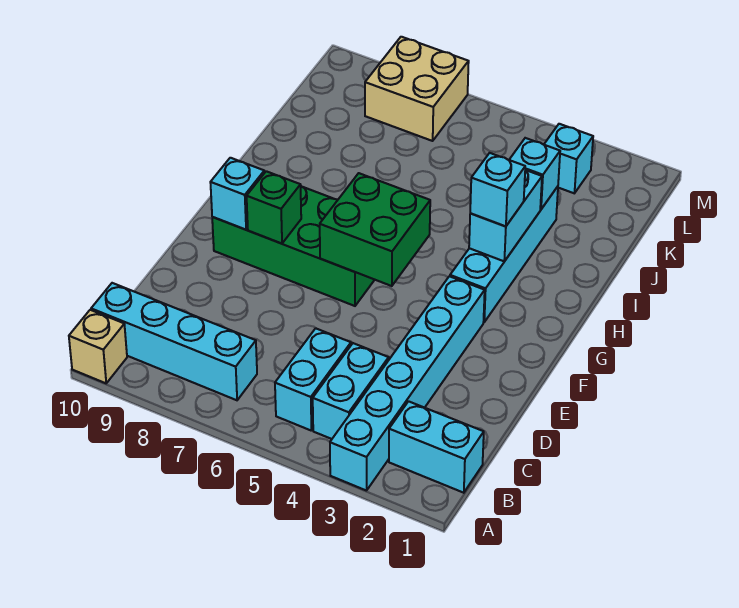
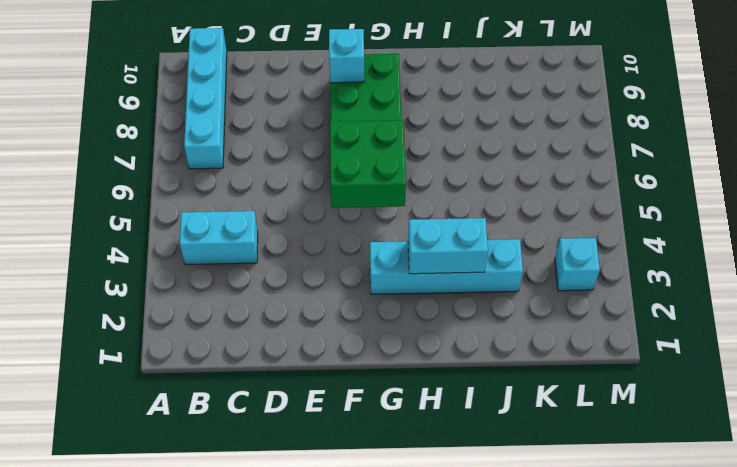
none -> cyan 1x6 brick [330,276,485,491]
none -> tan 1x1 brick [69,310,127,383]
none -> cyan 1x2 brick [389,401,484,493]

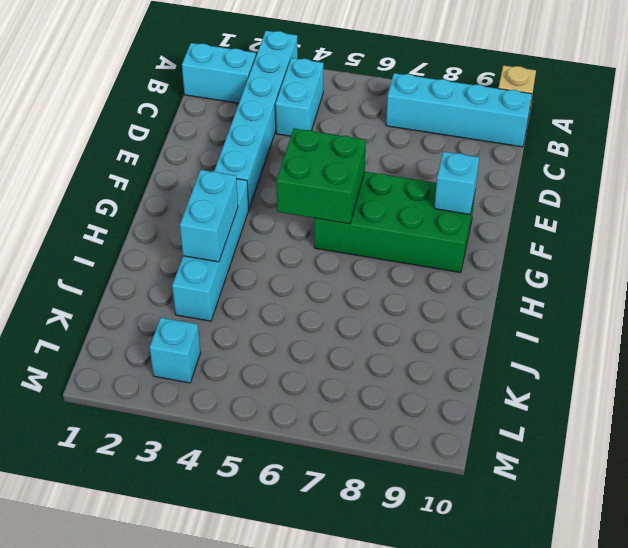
none -> cyan 1x2 brick [275,328,351,430]
none -> tan 2x2 brick [365,37,469,141]
none -> green 1x1 brick [247,171,301,244]

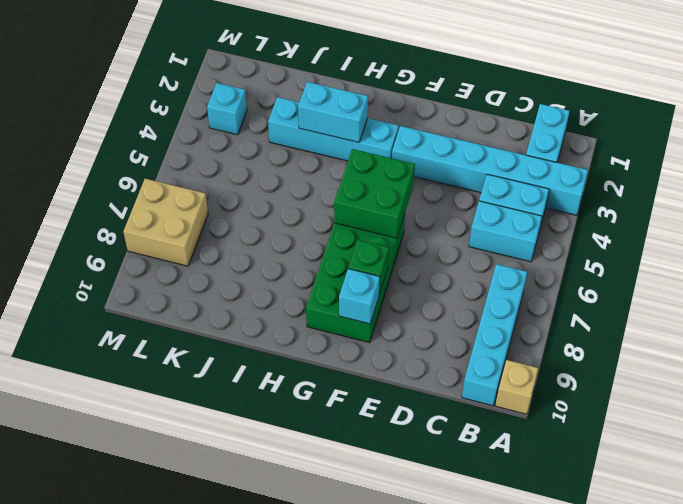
none -> cyan 1x1 brick [509,138,560,209]
none -> cyan 1x1 brick [470,153,525,226]

